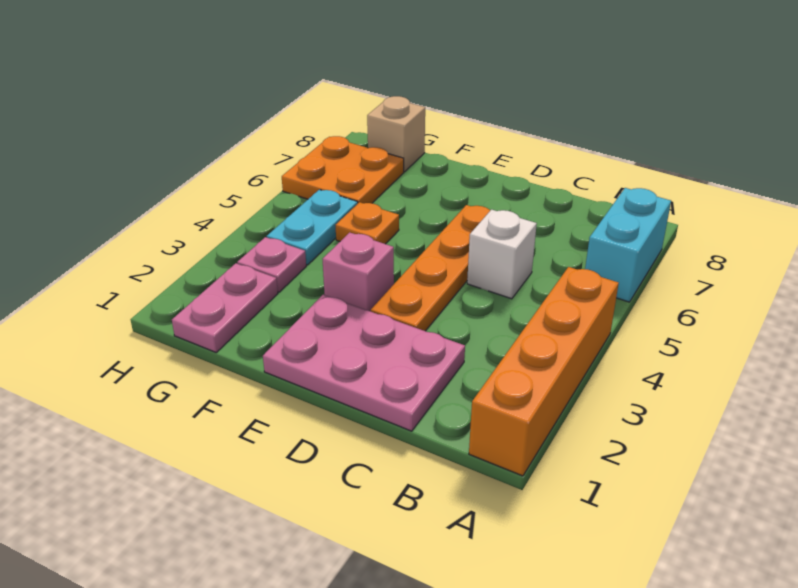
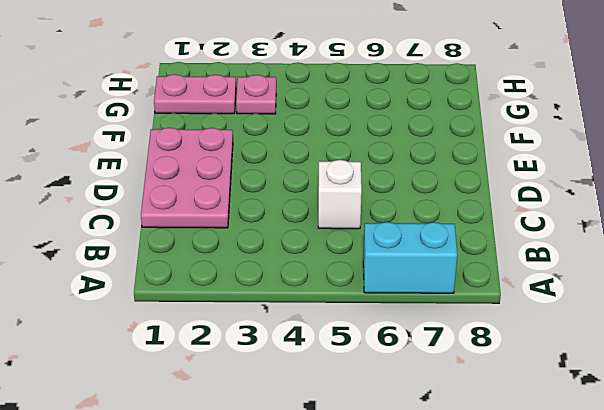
none -> orange 1x4 brick [469,267,619,476]
none -> orange 1x4 plate [371,205,490,331]
none -> pink 1x1 brick [323,232,394,311]

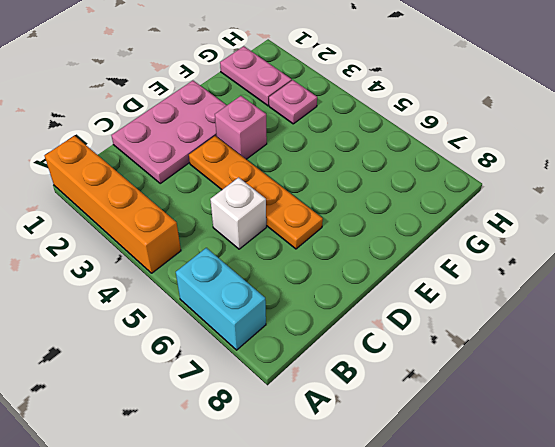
none -> orange 1x1 plate [336,202,399,244]
none -> cyan 1x2 plate [267,190,358,265]
none -> orange 2x2 plate [282,136,404,203]

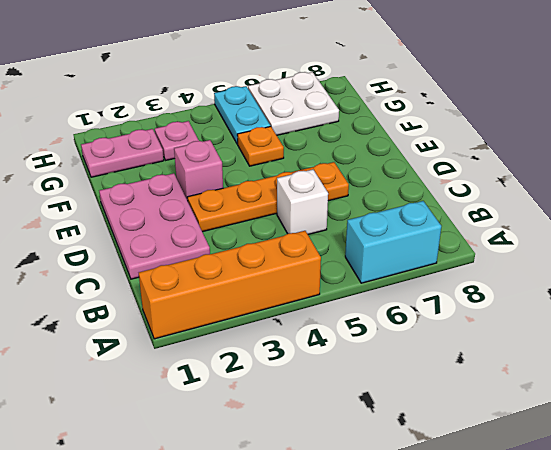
cyan 1x2 plate [214,86,270,144] -> cyan 1x2 plate turned to [267,190,358,265]
white 2x2 plate [248,72,339,135] -> orange 2x2 plate [282,136,404,203]
none -> tan 1x1 brick [367,96,425,172]

